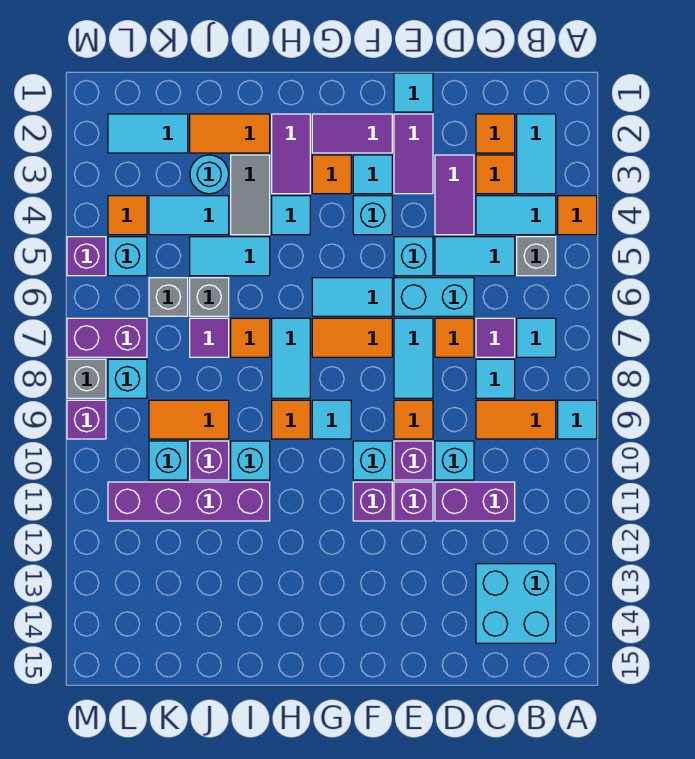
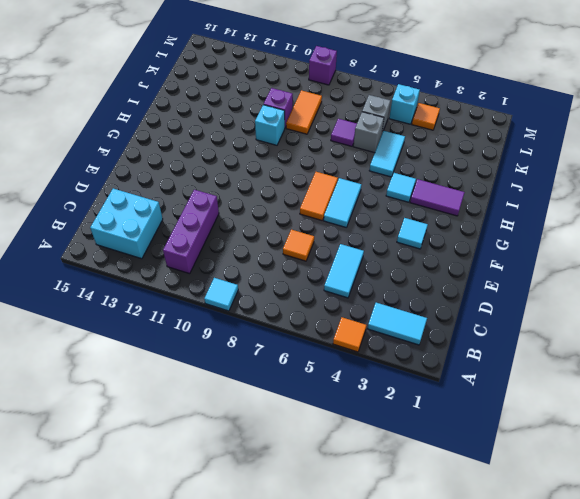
purple 1x3 brick [163,190,219,274] -> purple 1x2 brick [435,482,515,521]
none -> cyan 1x2 tile [476,196,556,235]
none -> grey 1x1 brick [517,237,556,276]
none -> cyan 1x1 tile [517,318,556,357]
none -> orange 1x2 tile [476,400,556,439]

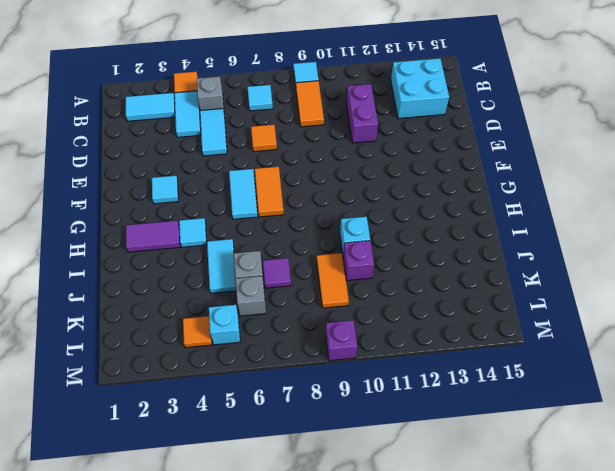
none -> orange 1x1 tile [476,114,515,153]
none -> orange 1x1 tile [476,155,515,194]
none -> purple 1x1 tile [476,318,515,357]
none -> cyan 1x1 tile [476,359,515,398]

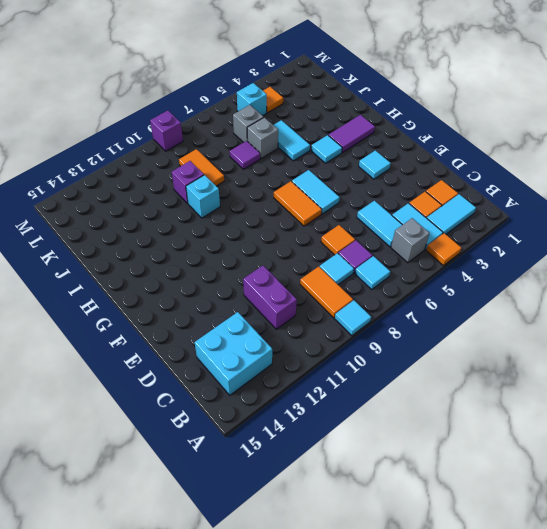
none -> purple 1x2 tile [435,155,474,235]
none -> cyan 1x2 brick [394,278,474,316]
none -> cyan 1x1 brick [435,441,474,480]
none -> cyan 1x1 tile [394,73,433,112]

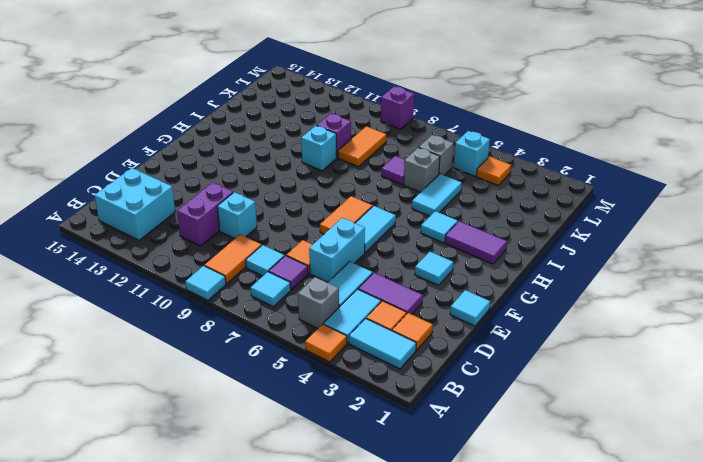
none -> purple 1x2 tile [394,114,433,194]
none -> cyan 1x1 brick [394,237,433,276]
none -> cyan 1x2 tile [394,318,433,398]
none -> orange 1x1 tile [394,400,433,439]

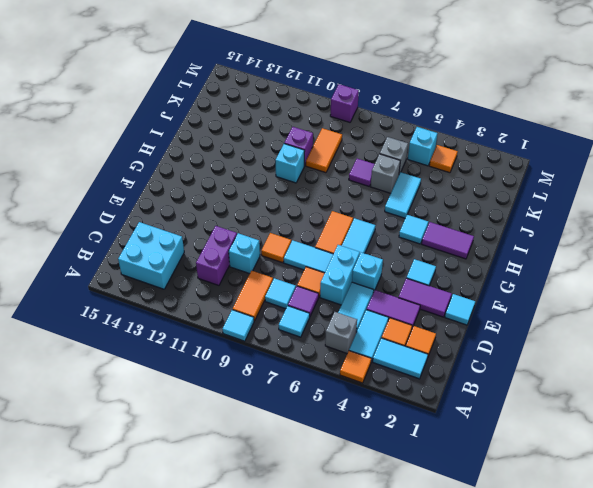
none -> purple 1x1 brick [394,441,433,480]
none -> purple 1x1 brick [394,482,433,521]
none -> purple 1x2 tile [312,114,392,153]
none -> cyan 1x1 brick [353,196,392,235]

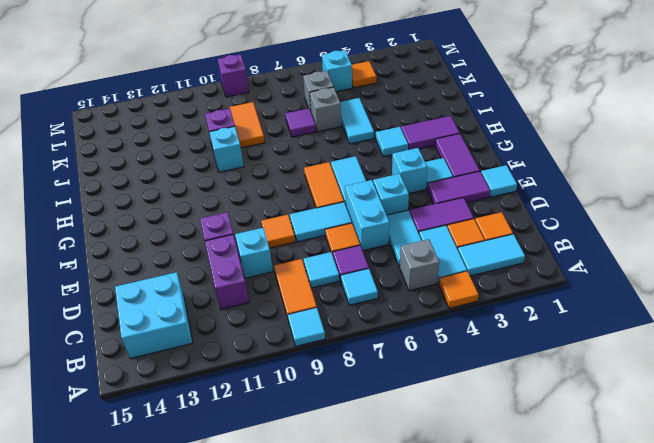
none -> purple 1x1 brick [394,441,433,480]
none -> cyan 1x1 brick [353,441,392,480]
none -> purple 1x1 brick [353,482,392,521]
none -> orange 1x1 tile [312,155,351,194]

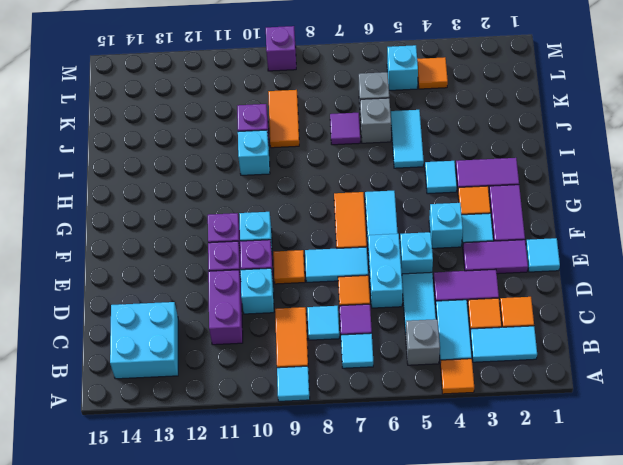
none -> cyan 1x1 tile [312,400,351,439]
none -> cyan 1x2 tile [272,318,310,398]
none -> orange 1x1 tile [272,400,310,439]
none -> orange 1x2 tile [190,114,270,153]

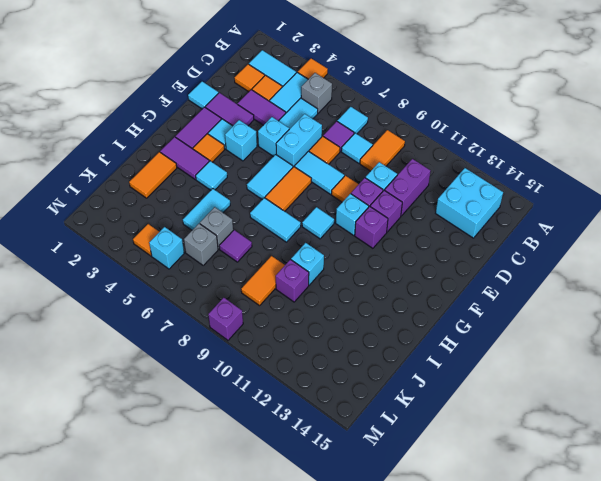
none -> cyan 1x1 tile [558,400,597,439]
none -> orange 1x1 tile [272,400,310,439]
none -> grey 1x2 tile [231,155,270,235]
none -> orange 1x1 tile [231,318,270,357]

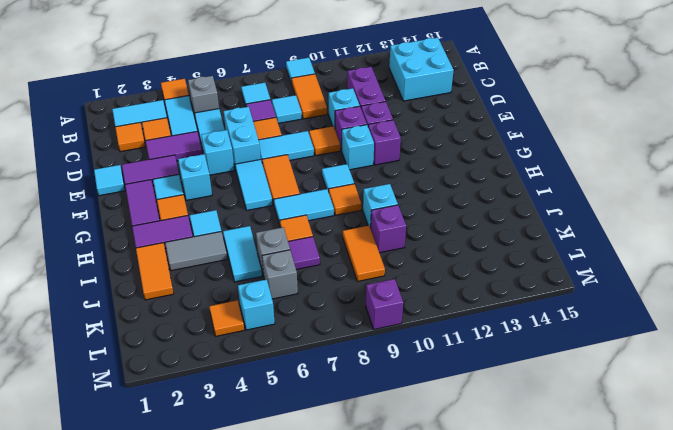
none -> purple 1x4 brick [108,482,270,521]
none -> cyan 1x1 round brick [190,155,229,194]
none -> cyan 1x2 tile [149,196,229,235]
none -> cyan 1x2 tile [108,114,188,153]

